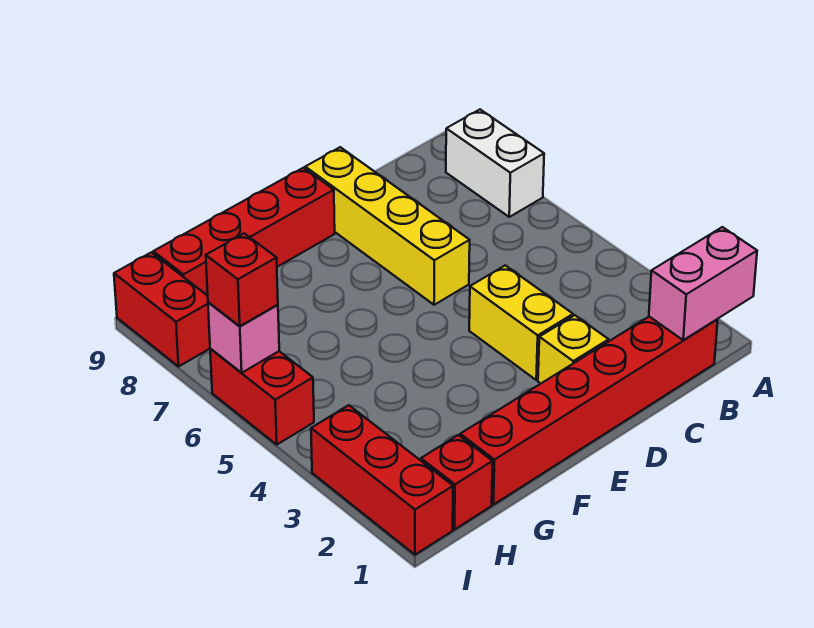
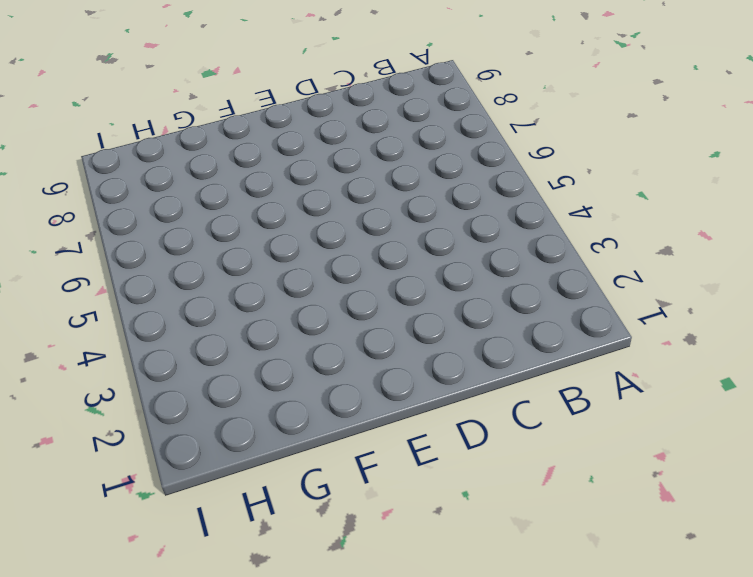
none -> white 1x2 brick [446,110,544,217]
none -> red 1x6 brick [460,317,718,505]
none -> yellow 1x1 brick [538,315,609,383]

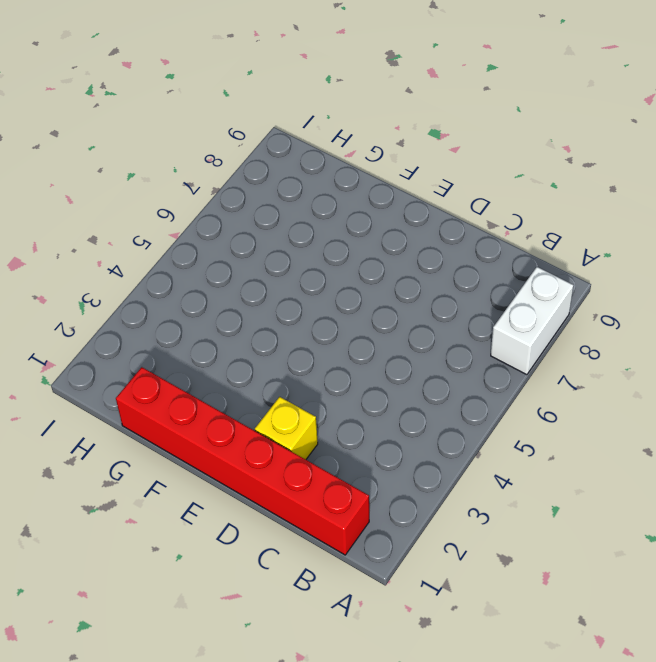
none -> yellow 1x2 brick [469,265,573,380]
none -> yellow 1x4 brick [305,147,470,305]
none -> red 1x4 brick [153,168,335,296]

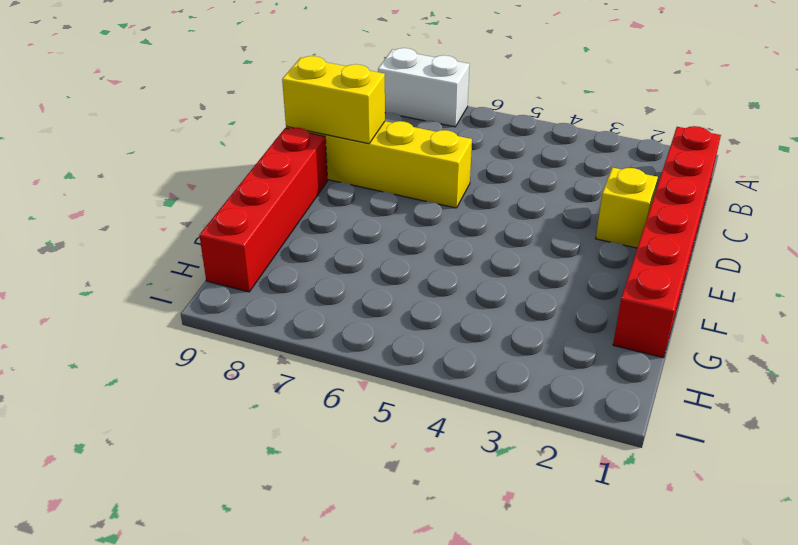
yellow 1x2 brick [282,56,385,144] -> yellow 1x2 brick moved to [469,265,573,380]
none -> red 1x1 brick [421,435,493,529]
none -> red 1x3 brick [311,405,453,555]
none -> red 1x2 brick [210,349,314,445]

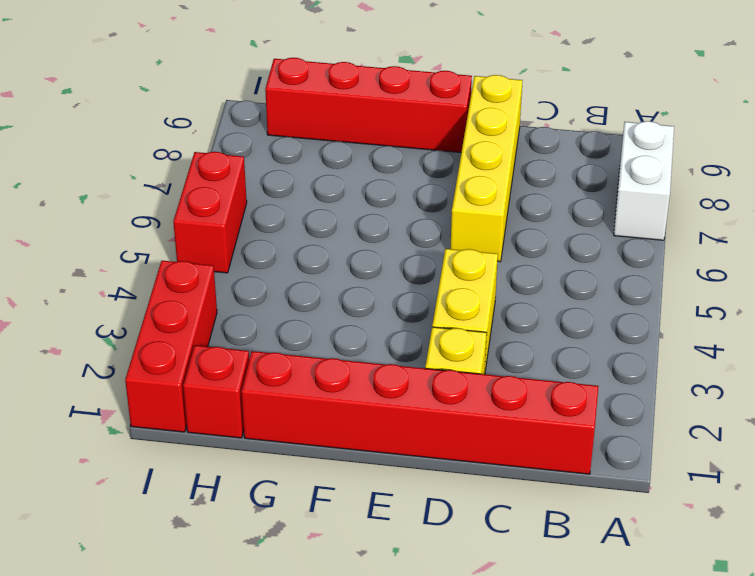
none -> red 1x2 brick [114,252,210,366]
none -> pink 1x2 brick [649,227,757,340]
none -> pink 1x1 brick [208,302,279,373]

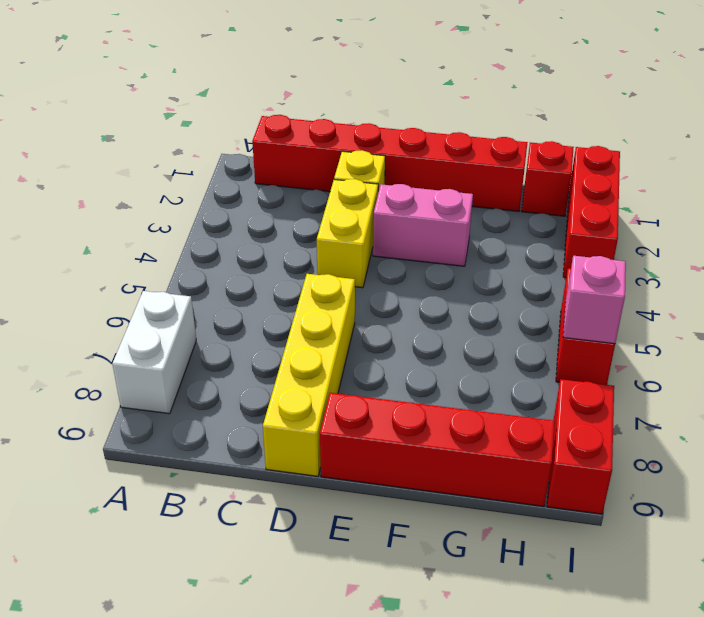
pink 1x2 brick [373,184,473,266] -> pink 1x2 brick moved to [649,227,757,340]
none -> red 1x1 brick [206,233,278,326]

